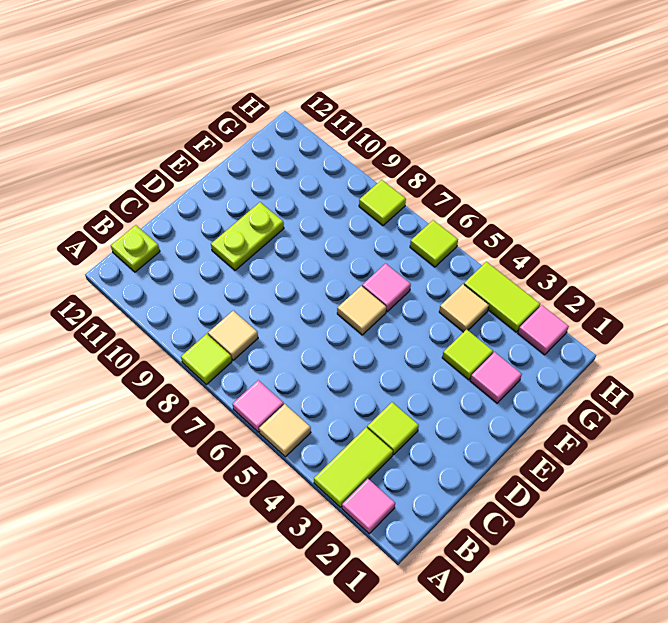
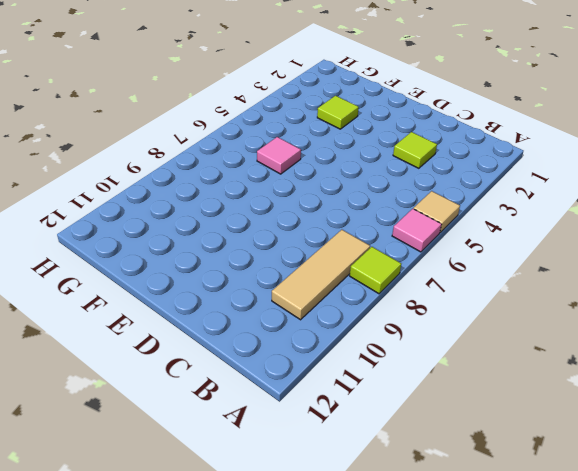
tan 1x3 tile [272,230,370,320] -> tan 1x1 tile [208,311,258,360]
none -> pink 1x1 tile [342,479,395,534]
none -> lime 1x2 tile [314,428,393,507]
none -> lime 1x1 plate [111,225,160,272]

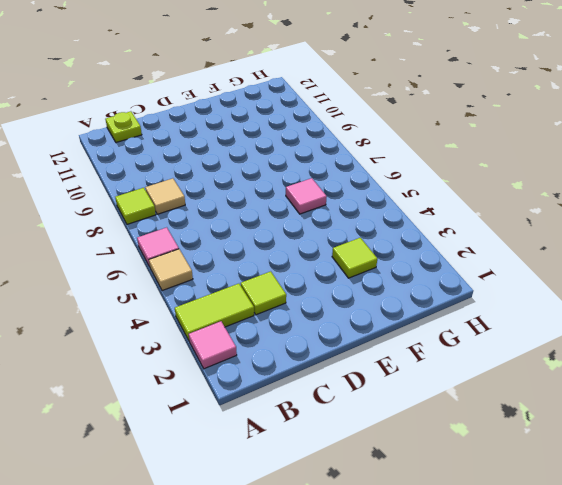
none -> lime 1x2 plate [211,202,284,270]
none -> tan 1x1 tile [337,286,386,335]
none -> pink 1x1 tile [470,352,522,403]

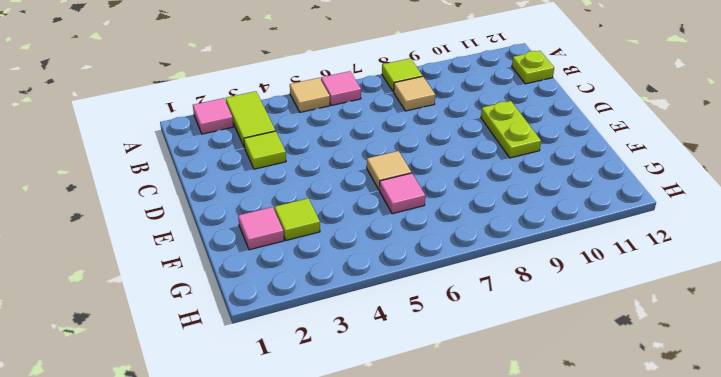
none -> tan 1x1 tile [439,284,489,332]
none -> pink 1x1 tile [518,305,569,355]
none -> lime 1x2 tile [464,262,540,332]

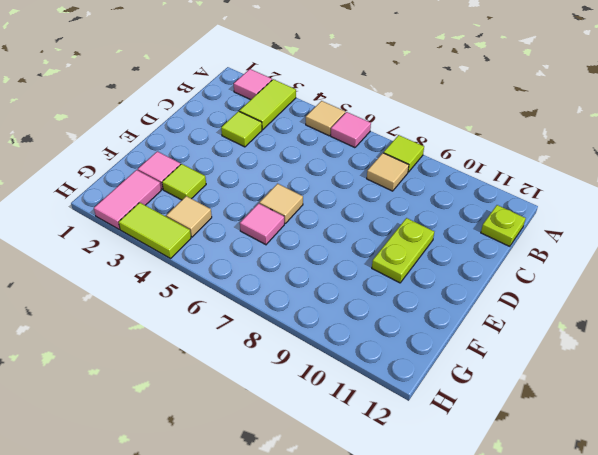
pink 1x2 tile [94,170,161,229] -> pink 1x1 tile [518,305,569,355]
none -> lime 1x1 tile [410,220,458,267]
none -> lime 1x1 tile [359,180,406,226]

